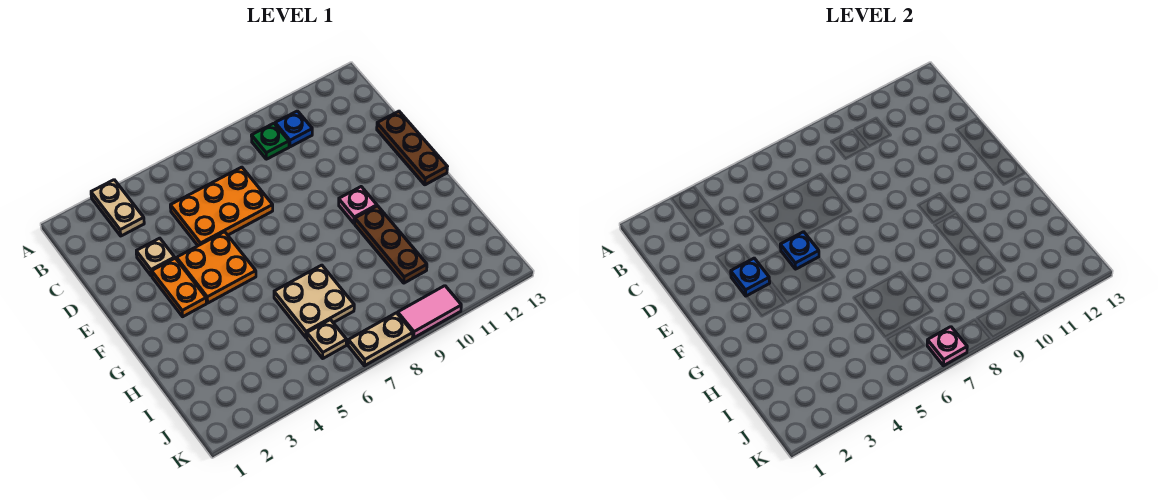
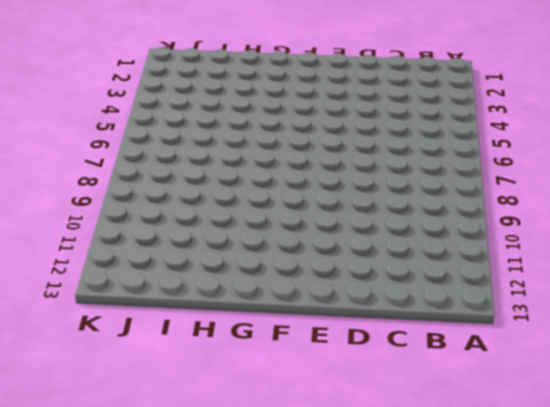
none -> tan 1x2 plate [91,180,144,236]
none -> green 1x1 plate [251,123,289,159]
none -> blue 1x1 plate [275,111,312,147]

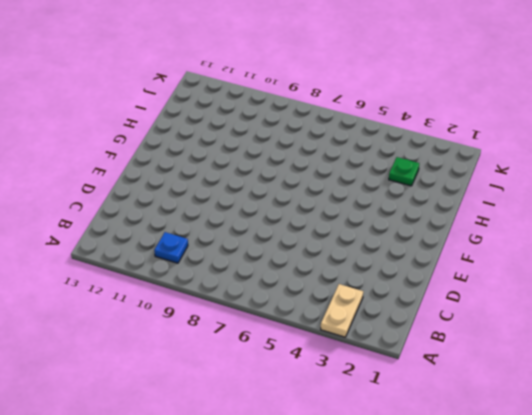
green 1x1 plate [389,157,419,186] -> green 1x1 plate moved to [251,123,289,159]
none -> orange 2x3 plate [170,167,273,246]
none -> tan 1x1 plate [136,238,175,276]
none -> brown 1x3 plate [377,111,447,185]

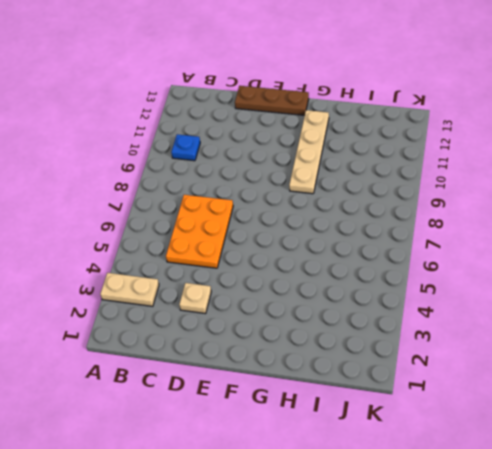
tan 1x4 plate [289,110,329,194] -> brown 1x3 plate [355,206,427,283]
none -> green 1x1 plate [251,123,289,159]
none -> orange 1x2 plate [152,258,206,317]
none -> orange 2x2 plate [177,232,256,303]

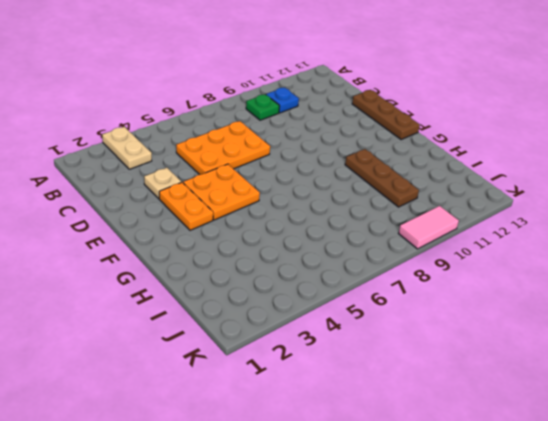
none -> pink 1x1 plate [339,187,377,223]
none -> tan 2x2 plate [274,265,354,338]
none -> tan 1x1 plate [307,320,347,358]

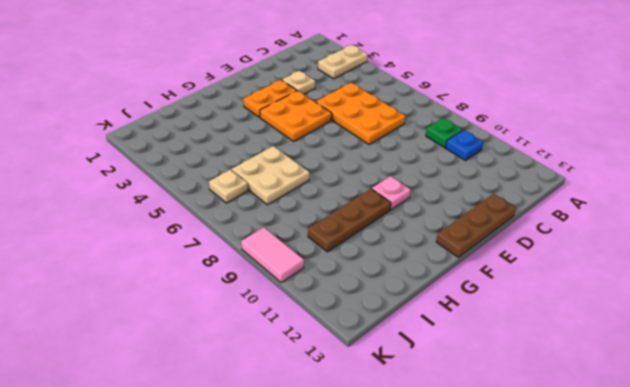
none -> tan 1x2 plate [348,313,413,366]
none -> blue 1x1 plate [731,258,770,296]
none -> blue 1x1 plate [780,232,819,269]

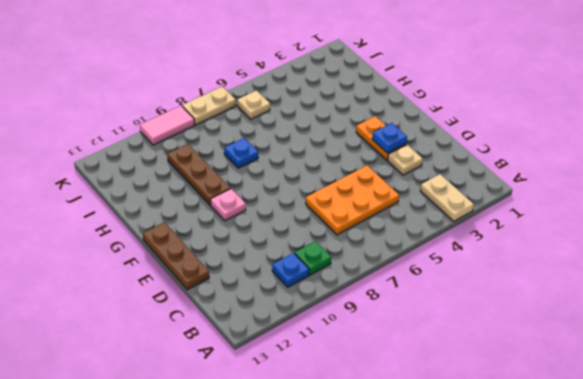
blue 1x1 plate [224,138,258,168] -> blue 1x1 plate moved to [780,232,819,269]
none -> orange 2x2 plate [177,232,256,303]
none -> tan 2x2 plate [274,265,354,338]
none -> pink 1x1 plate [927,327,967,366]

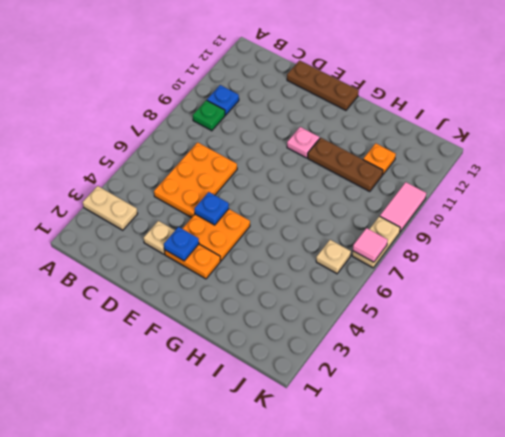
orange 1x1 plate [363,143,396,175] -> none
pink 1x1 tile [353,228,388,262] -> pink 1x1 plate [927,327,967,366]
none -> tan 2x2 plate [274,265,354,338]

